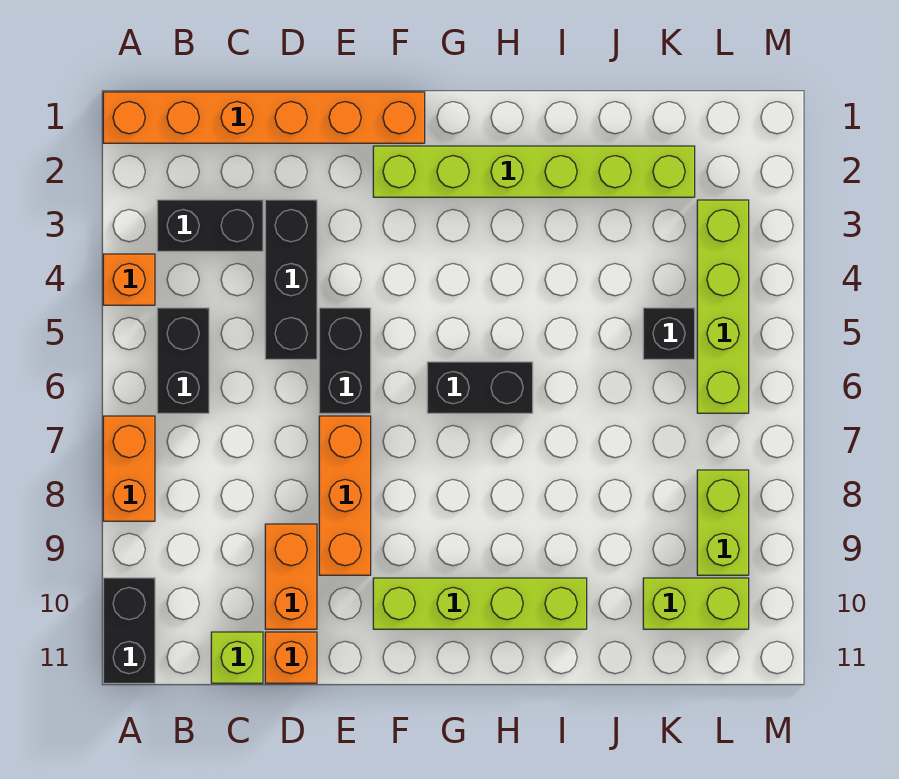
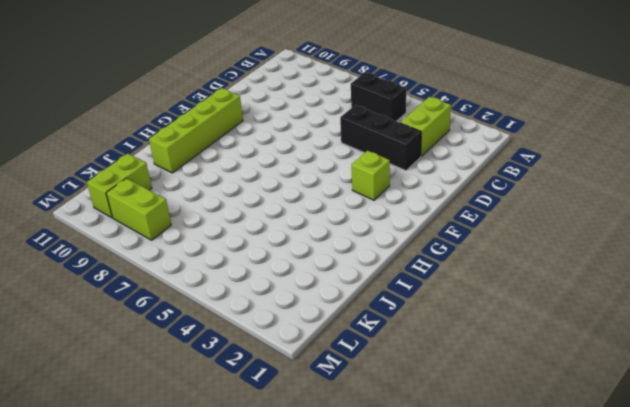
lime 1x2 brick [400,97,451,156] -> black 1x2 brick [157,200,263,251]
lime 1x1 brick [351,151,390,200] -> lime 1x1 brick moved to [211,632,263,683]
none -> orange 1x6 brick [103,92,425,143]
none -> orange 1x1 brick [103,254,155,305]
none -> orange 1x2 brick [103,416,155,521]

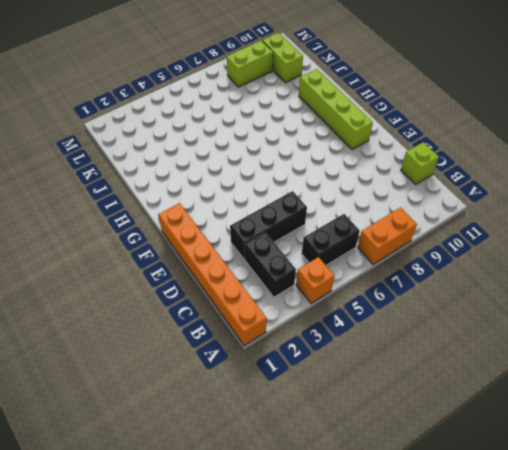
none -> black 1x2 brick [103,578,155,683]
none -> orange 1x2 brick [265,524,317,629]
none -> orange 1x1 brick [265,632,317,683]

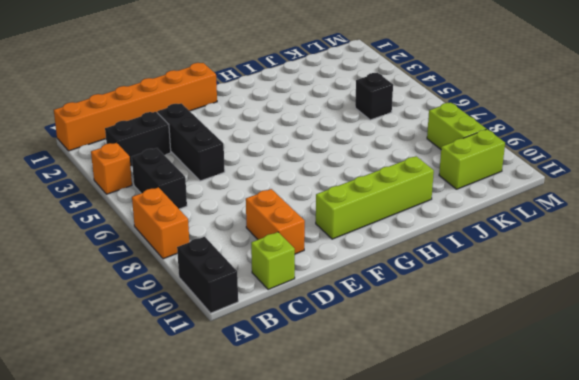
none -> orange 1x1 brick [265,632,317,683]
none -> black 1x2 brick [319,308,371,413]
none -> orange 1x3 brick [319,416,371,575]

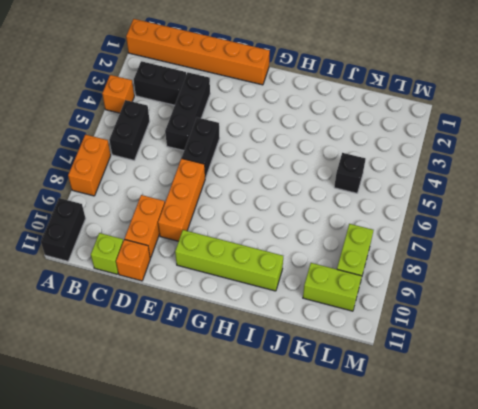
none -> lime 1x6 brick [373,146,695,197]
none -> black 1x2 brick [427,362,533,413]
none -> lime 1x4 brick [697,200,749,413]

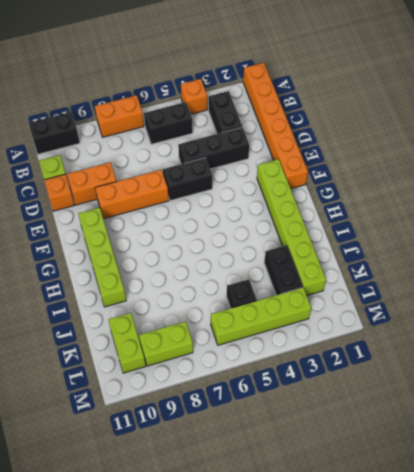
black 1x2 brick [264,245,303,295] -> black 1x2 brick moved to [427,362,533,413]

